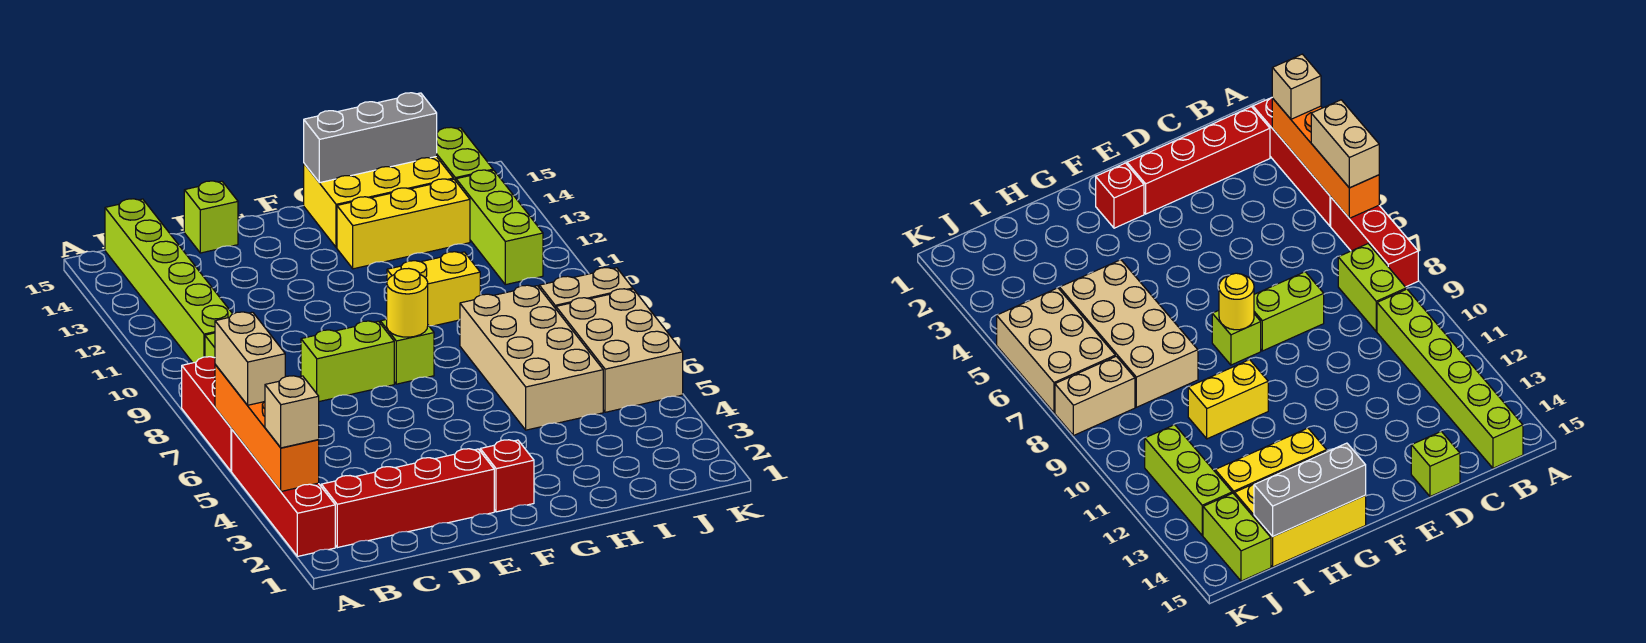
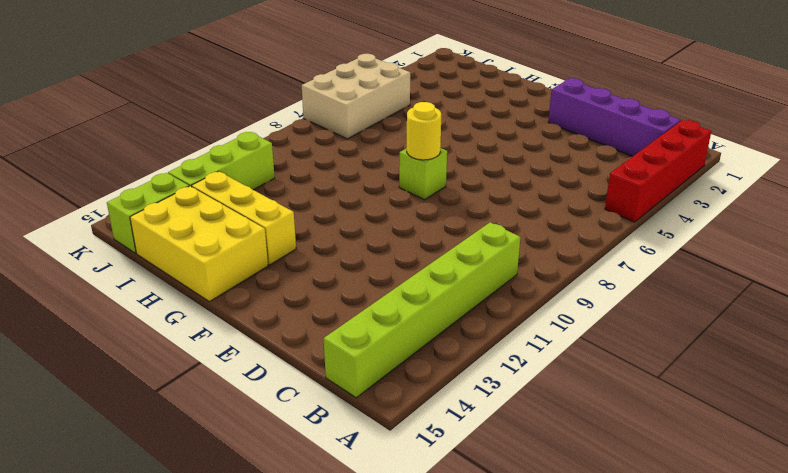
purple 1x4 brick [548,78,681,156] -> red 1x4 brick [321,449,494,548]
none -> red 1x3 brick [182,357,232,471]
none -> lime 1x2 brick [1338,244,1406,331]
none -> lime 1x2 brick [301,321,394,402]

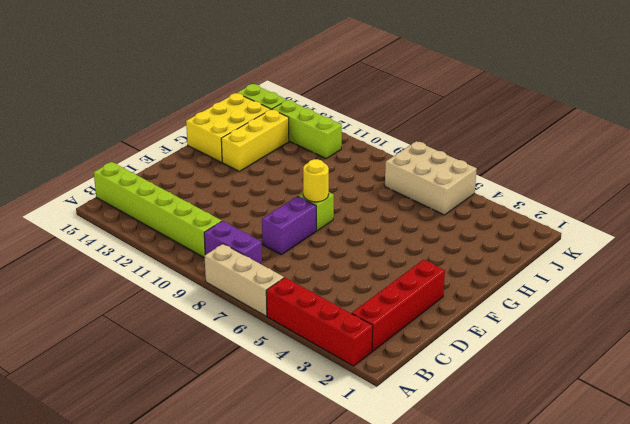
tan 1x3 brick [204,244,284,316] -> red 1x3 brick [182,357,232,471]
purple 1x2 brick [204,221,262,265] -> lime 1x2 brick [1338,244,1406,331]
purple 1x2 brick [262,196,316,255] -> lime 1x2 brick [301,321,394,402]
none -> lime 1x1 brick [184,181,238,253]
none -> red 1x1 brick [480,440,534,512]
none -> yellow 1x2 brick [387,252,480,326]

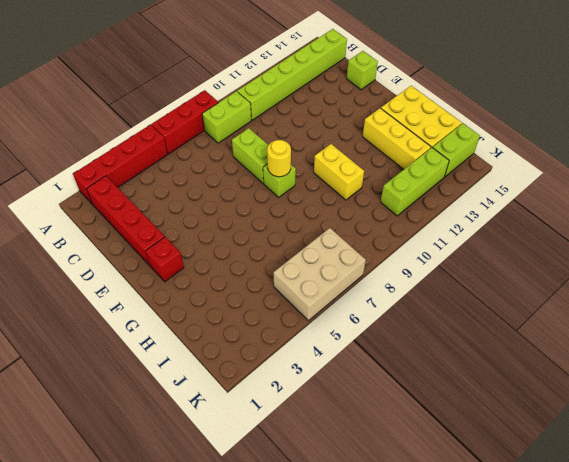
none -> tan 2x4 brick [460,285,603,430]
none -> tan 1x2 brick [539,268,633,309]
none -> orange 1x4 brick [215,365,319,491]

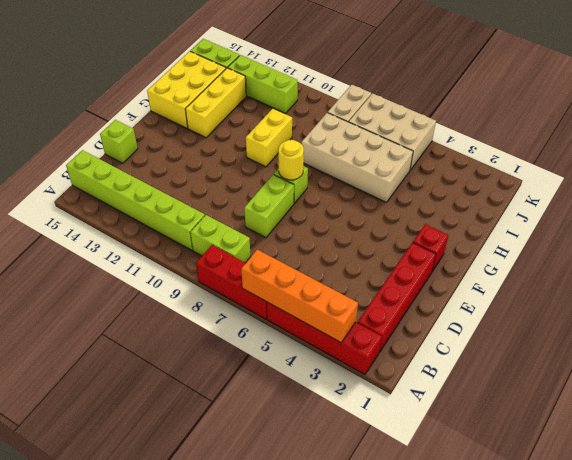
none -> grey 1x3 brick [304,93,437,183]
none -> tan 1x1 brick [265,376,319,448]
none -> tan 1x2 brick [215,312,285,405]

